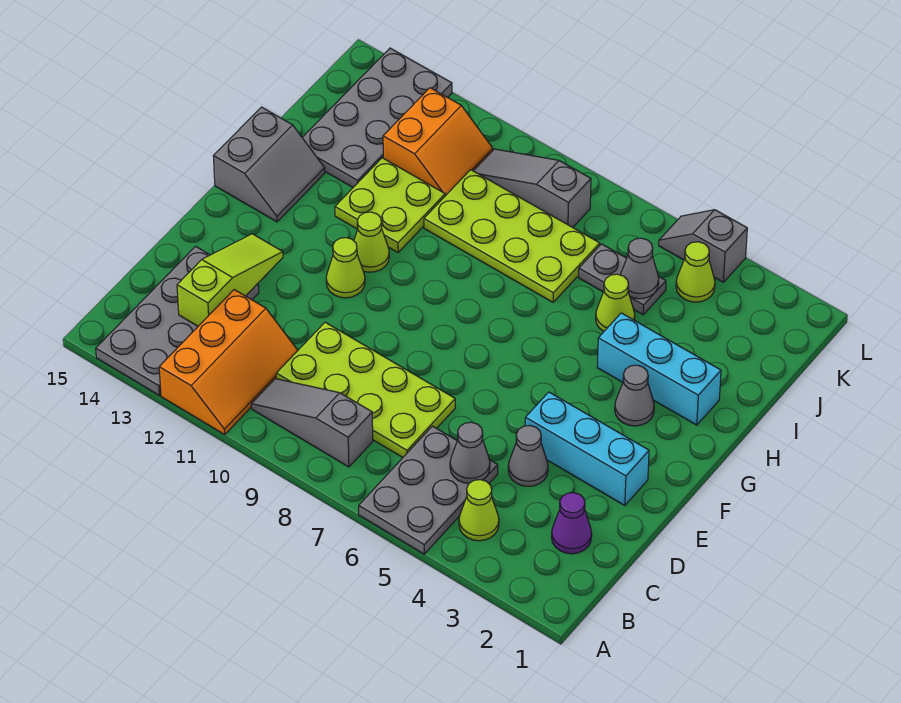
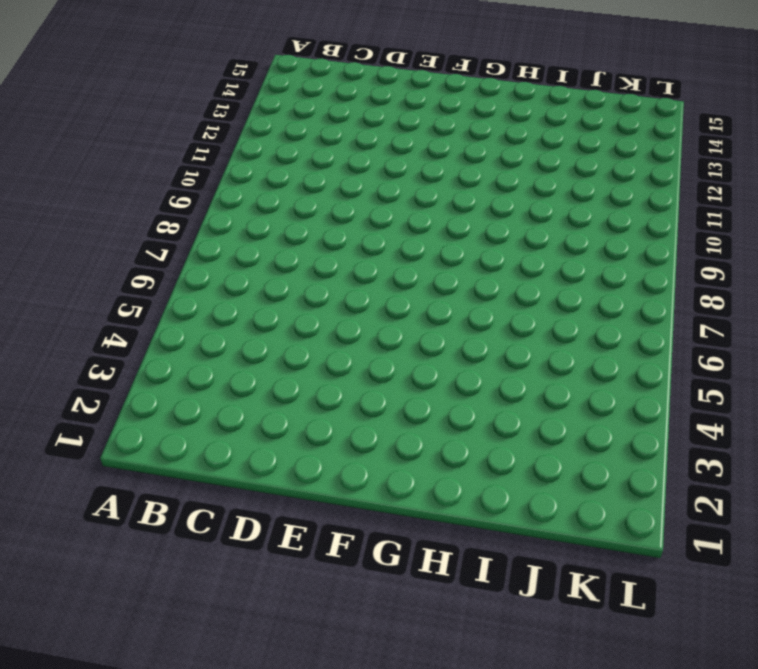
none -> grey 2x3 plate [359,426,498,554]
none -> orange 2x3 slope [159,290,298,434]
none -> grey 2x4 plate [96,246,259,395]

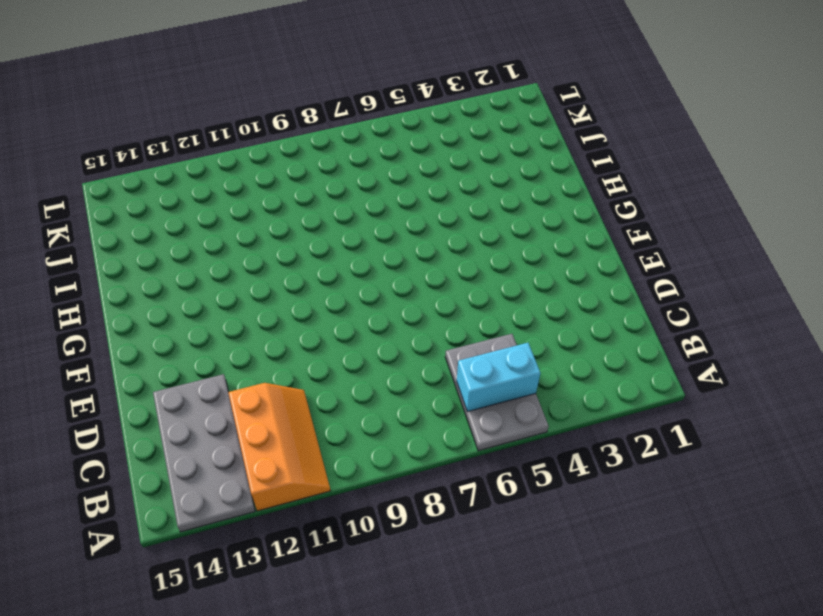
cyan 1x2 brick [457,343,540,412] -> none
none -> lime 1x1 cone [459,480,499,541]
none -> grey 1x3 slope [251,379,373,467]
none -> purple 1x1 cone [551,493,592,554]

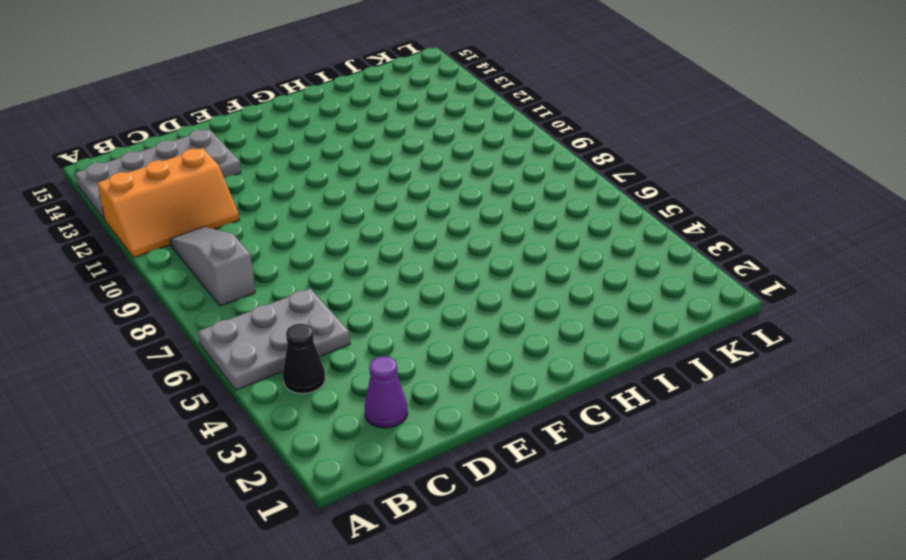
black 1x1 cone [283,324,325,394] -> lime 1x1 cone [459,480,499,541]
none -> lime 2x4 plate [276,322,455,457]
none -> grey 1x1 cone [508,426,548,486]
none -> cyan 1x3 brick [525,392,649,506]

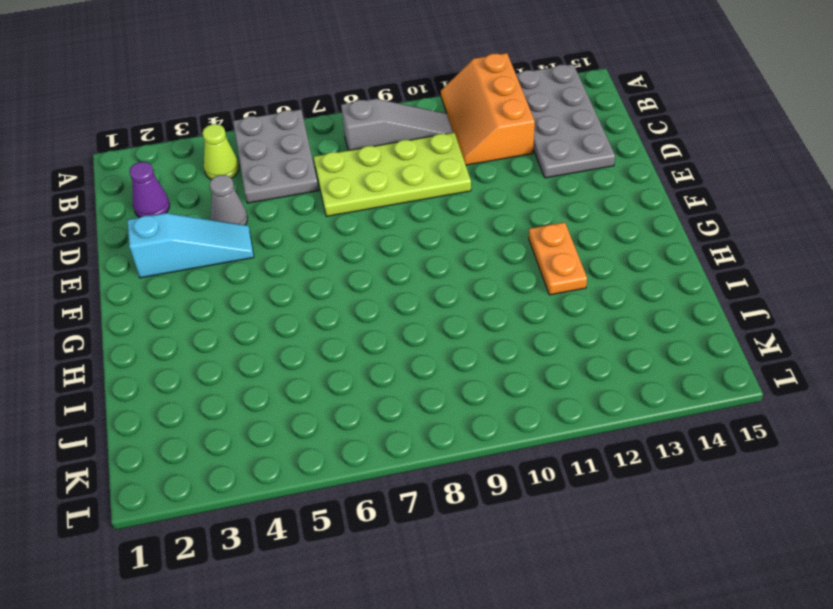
cyan 1x3 slope [127,213,254,278] -> cyan 1x3 brick [525,392,649,506]
orange 1x2 plate [529,222,587,295] -> lime 2x2 plate [335,158,445,252]
none -> lime 1x1 cone [326,238,365,298]
none -> grey 1x1 cone [615,365,654,426]
none -> lime 1x1 cone [354,212,389,272]

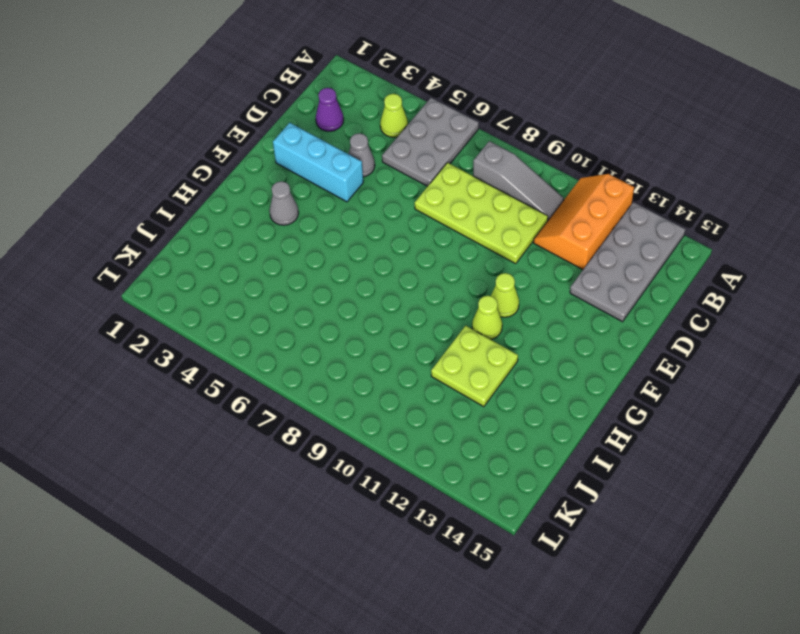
none -> grey 2x2 slope [213,107,325,222]
none -> cyan 1x3 brick [597,313,721,425]
none -> lime 1x1 cone [596,274,635,332]

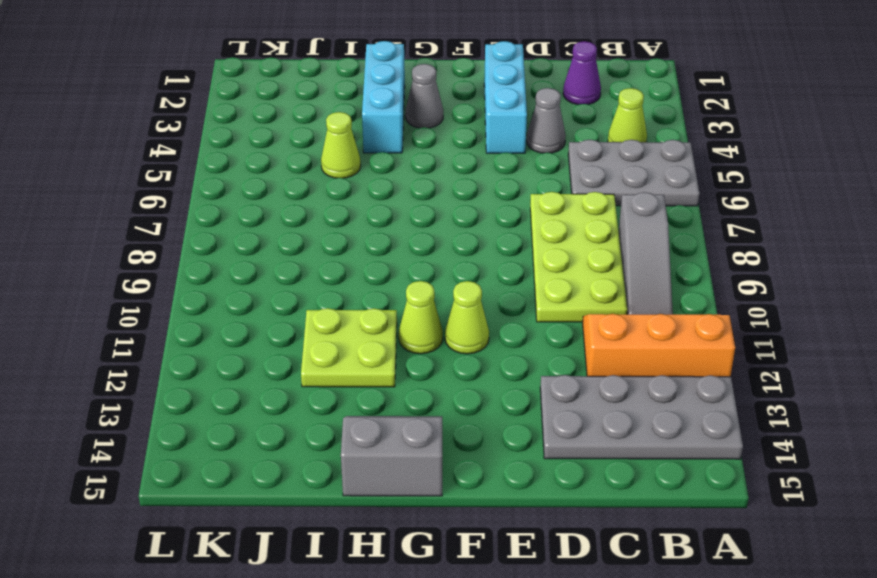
none -> lime 2x4 plate [424,170,600,302]
none -> grey 2x4 plate [302,48,452,187]
none -> grey 1x2 plate [579,244,666,315]

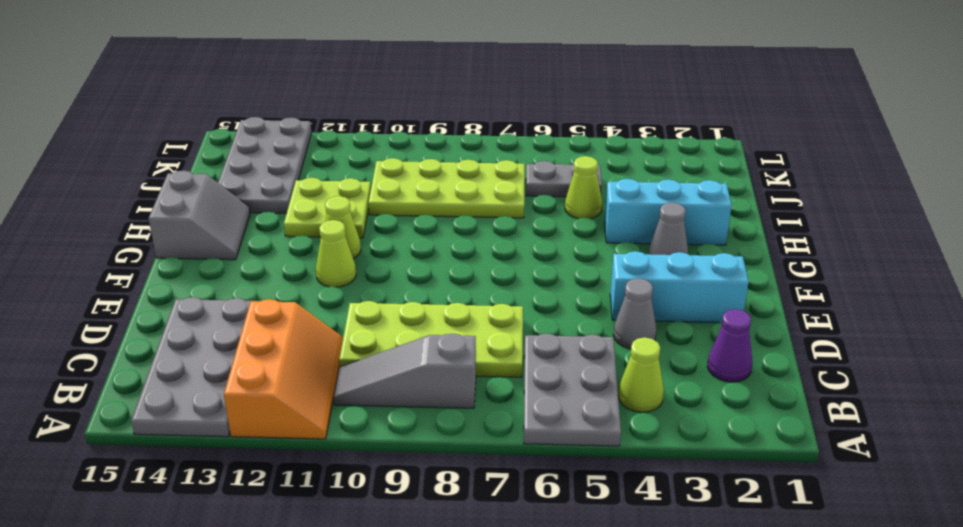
none -> orange 2x2 slope [383,88,493,196]
none -> lime 1x1 cone [676,242,715,302]
none -> grey 1x3 slope [474,149,591,227]

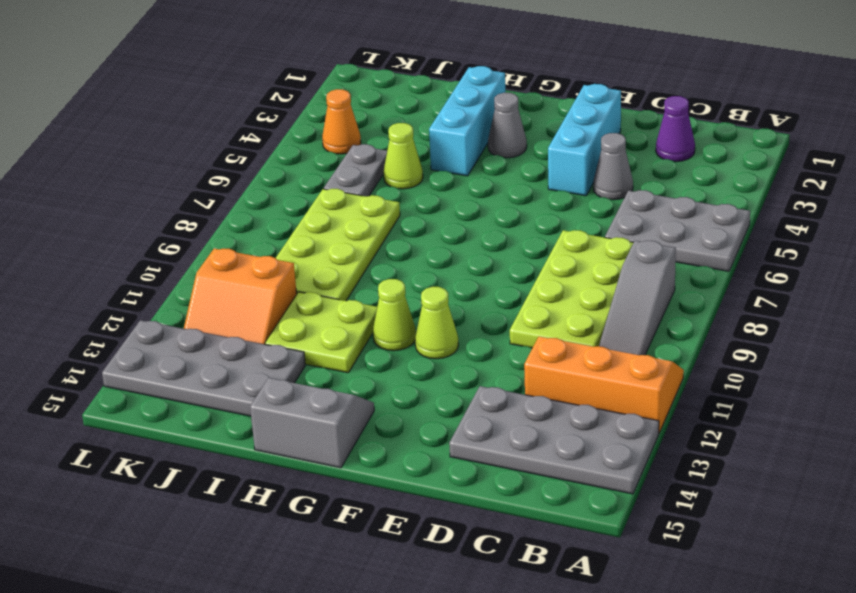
orange 2x2 slope [184,248,297,344] -> orange 2x2 slope turned to [383,88,493,196]
orange 1x1 cone [322,89,361,154] -> lime 1x1 cone [676,242,715,302]
none -> lime 1x1 cone [459,480,499,541]
none -> grey 1x3 slope [474,149,591,227]
none -> grey 1x2 slope [659,210,747,282]

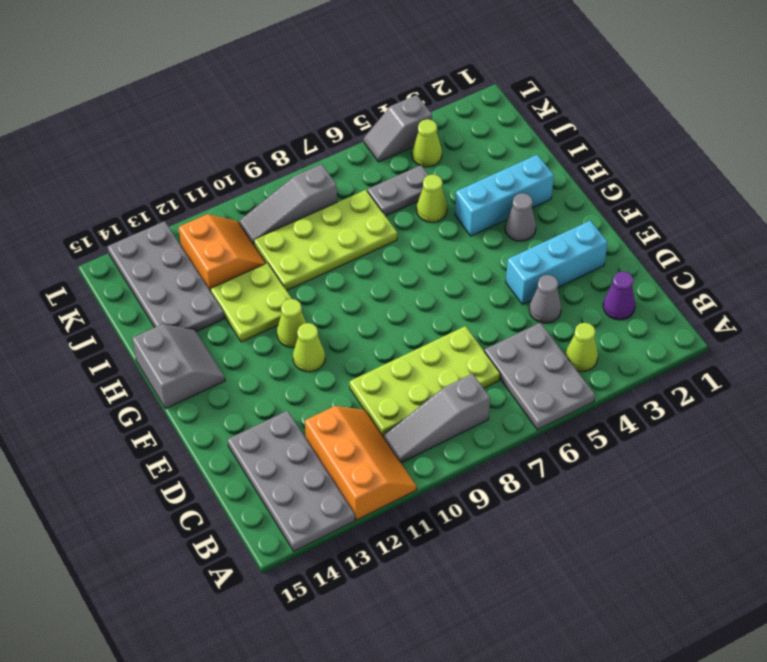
none -> grey 1x1 cone [450,422,490,483]
none -> lime 1x3 slope [177,234,283,326]
none -> grey 1x1 cone [621,238,659,299]

